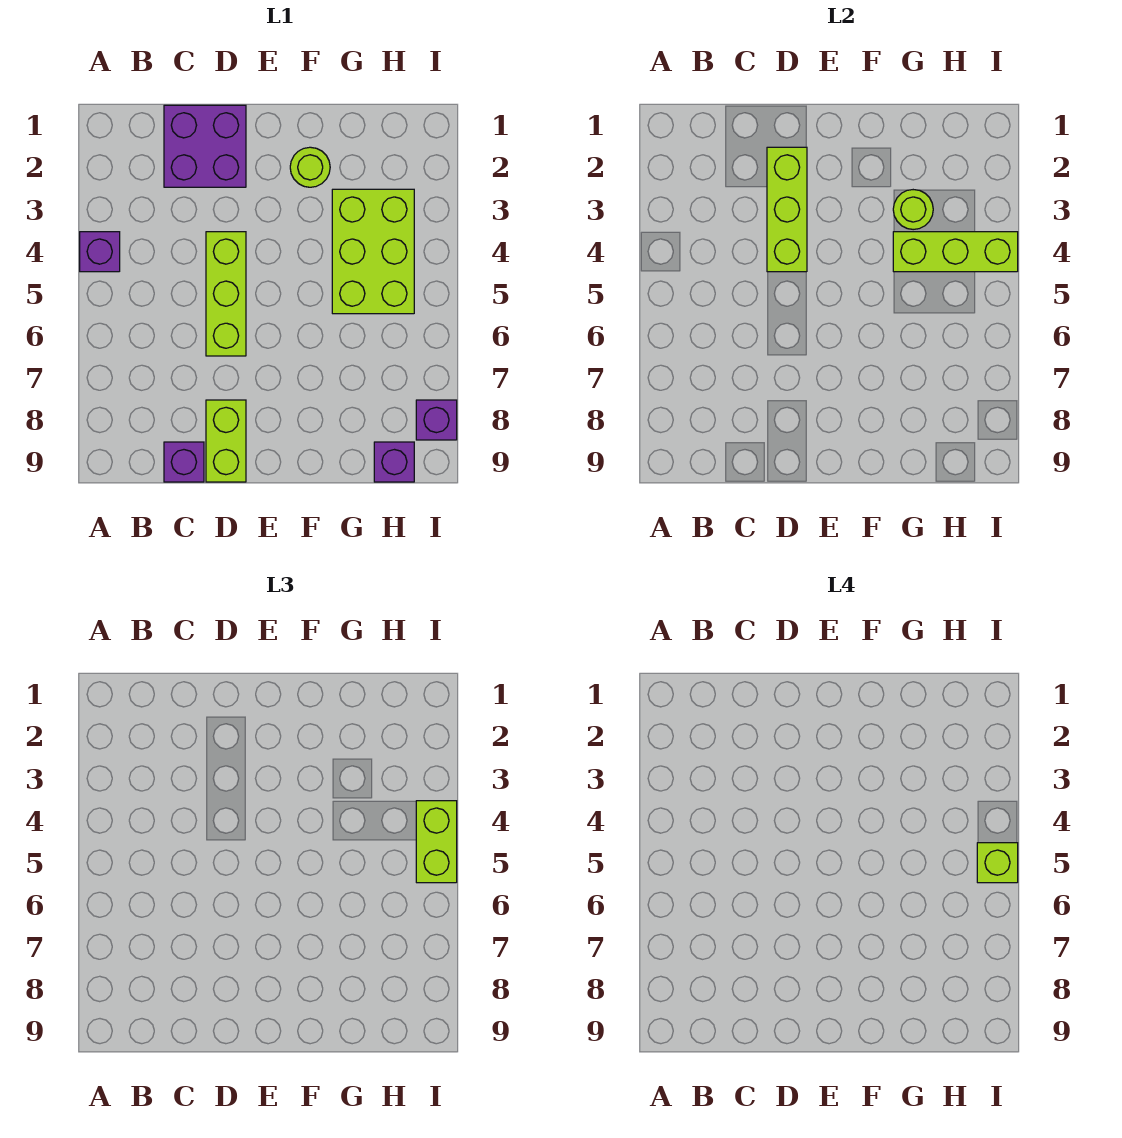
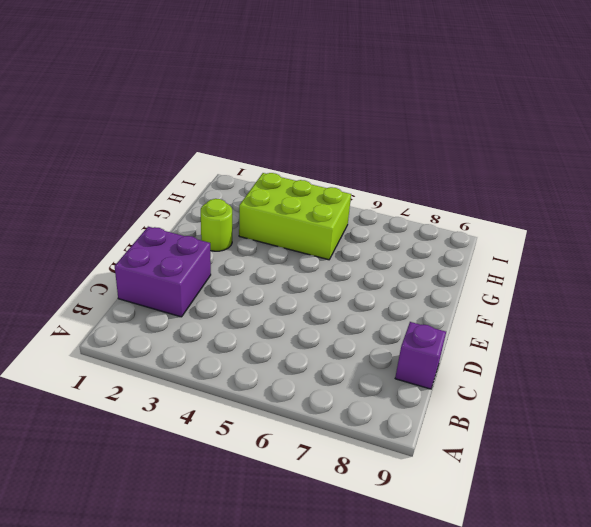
none -> purple 1x1 brick [80,232,120,272]
none -> lime 1x3 brick [206,232,246,356]
none -> lime 1x2 brick [206,400,246,482]

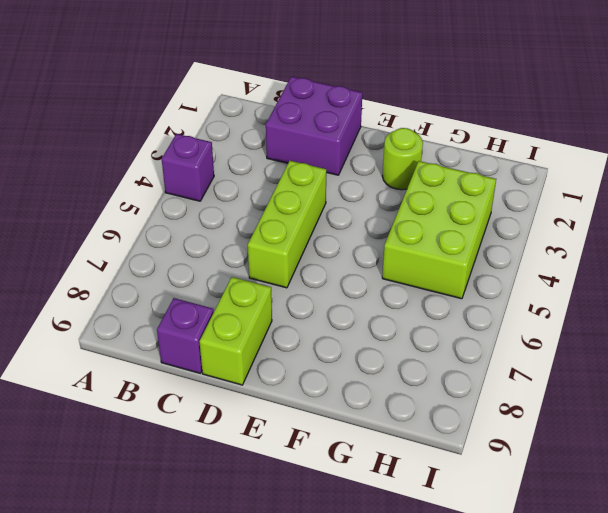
none -> purple 1x1 brick [374,442,414,482]
none -> purple 1x1 brick [416,400,457,440]
none -> lime 1x3 brick [767,147,807,272]

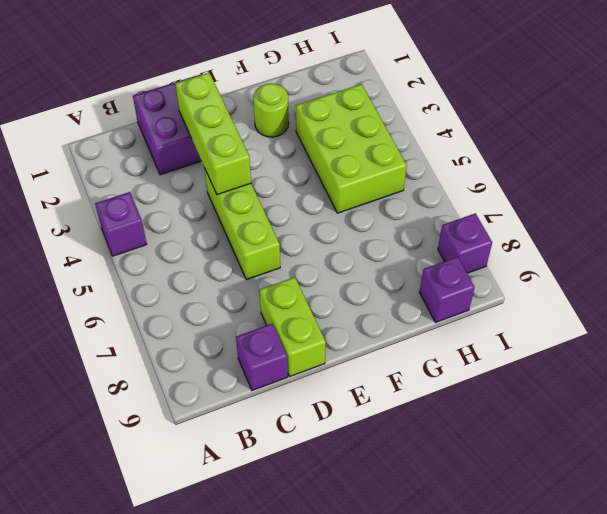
none -> lime 1x1 round brick [893,190,933,230]
none -> lime 1x3 brick [893,232,1018,272]
none -> lime 1x2 brick [416,801,457,883]

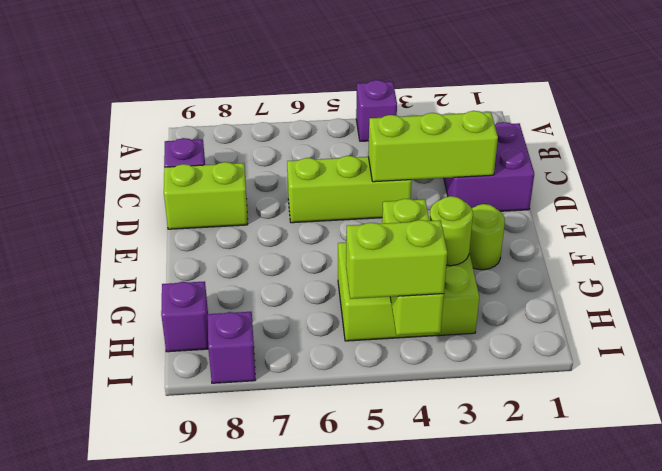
none -> lime 1x1 brick [977,843,1018,883]

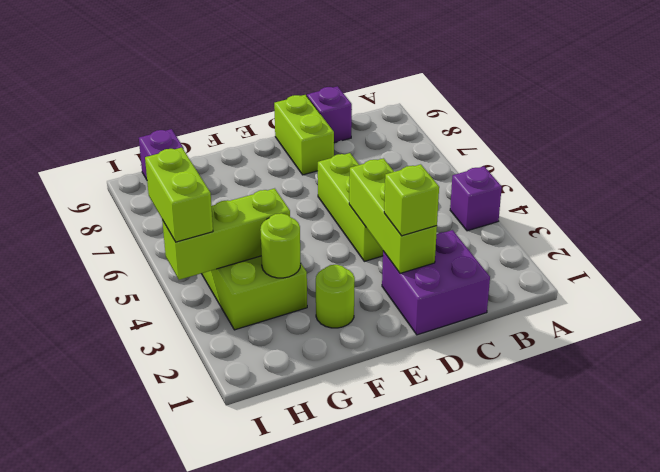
lime 1x1 brick [384,164,439,236] -> lime 1x1 brick moved to [977,843,1018,883]
none -> purple 1x1 brick [416,400,457,440]

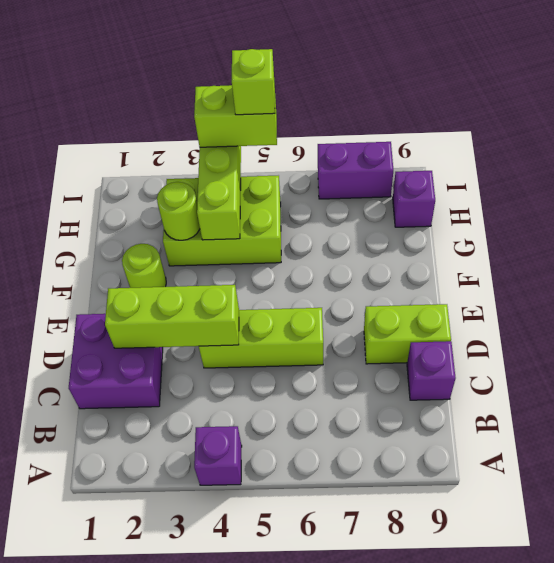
purple 1x2 brick [318,142,393,199] -> purple 1x1 brick [416,400,457,440]

